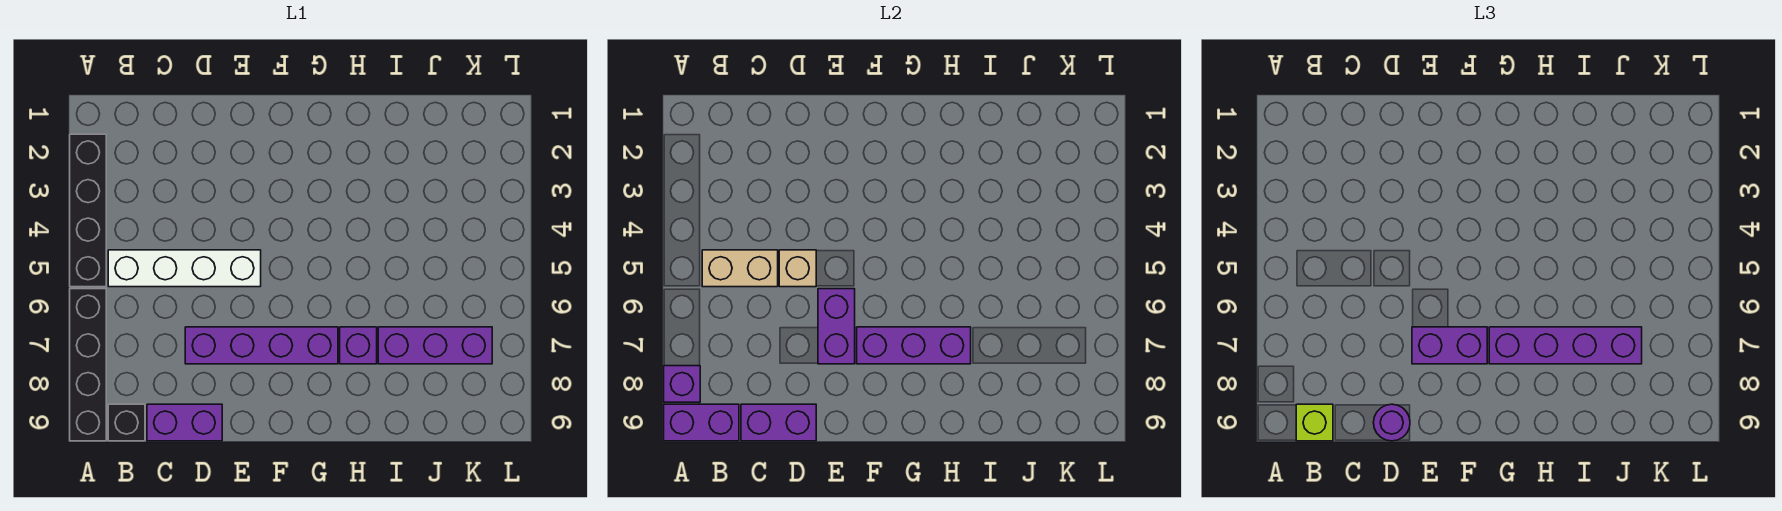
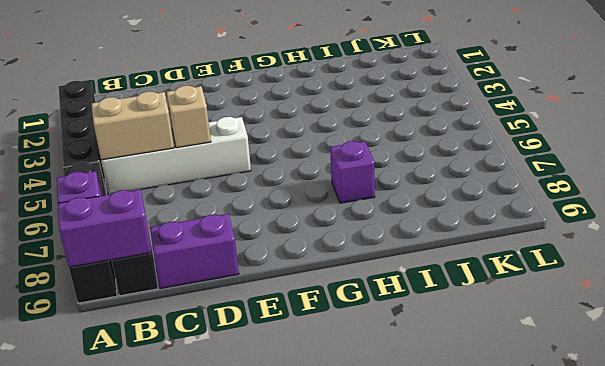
none -> purple 1x4 brick [185,327,338,364]
none -> purple 1x3 brick [378,327,492,364]
none -> purple 1x2 brick [741,404,816,441]

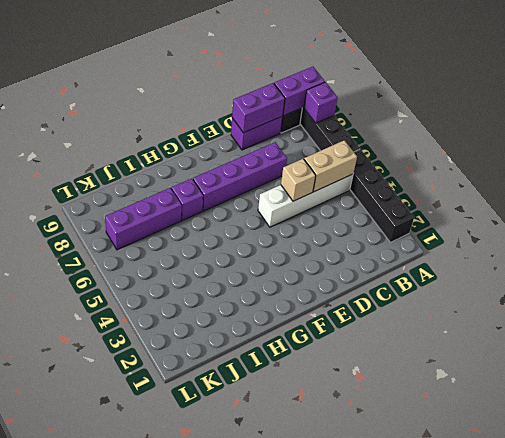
none -> purple 1x2 brick [818,289,855,364]
none -> purple 1x3 brick [857,327,971,364]
none -> lime 1x1 brick [1296,404,1333,441]

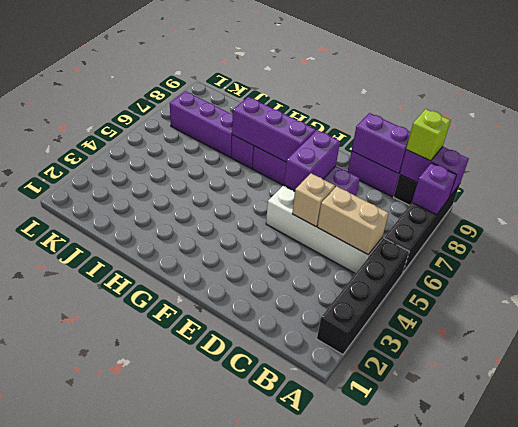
none -> purple 1x1 round brick [1373,404,1410,441]
none -> purple 1x2 brick [1412,327,1487,364]
none -> purple 1x4 brick [1489,327,1642,364]

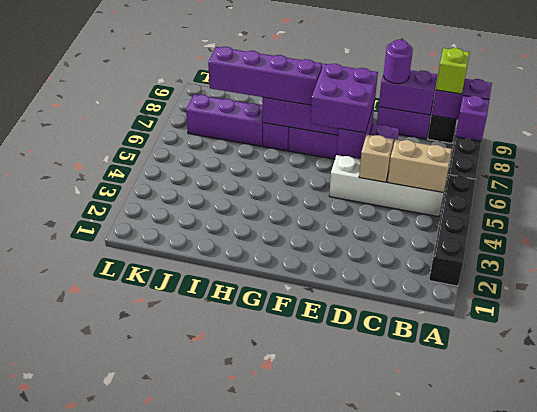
purple 2x2 brick [311,64,378,133] -> purple 1x2 brick [1412,327,1487,364]

